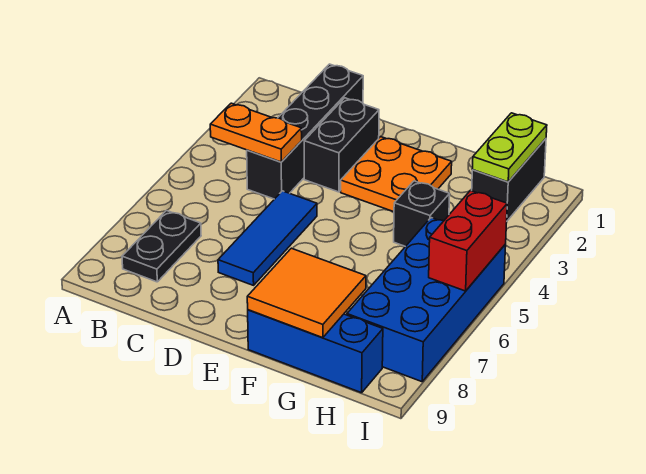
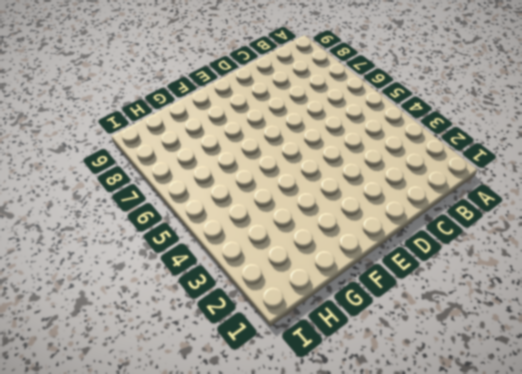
none -> black 1x2 plate [122,210,201,282]
none -> black 1x4 brick [247,64,363,199]
none -> black 1x2 brick [304,98,379,192]

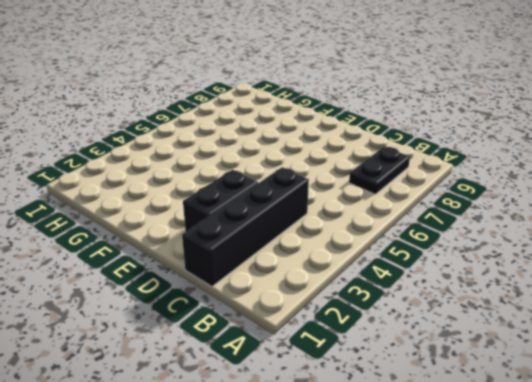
none -> blue 1x3 tile [218,191,317,285]
none -> orange 2x2 plate [341,137,452,212]
none -> blue 1x3 brick [248,310,383,393]

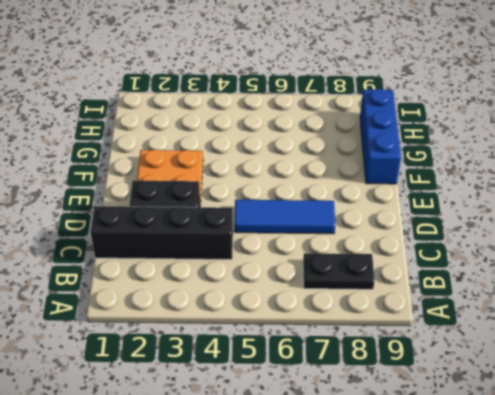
none -> black 1x1 brick [394,181,450,247]
none -> black 1x2 brick [472,139,546,221]
none -> blue 2x4 brick [347,218,506,382]

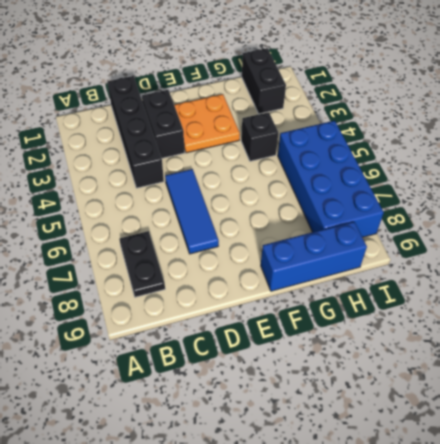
none -> orange 1x2 plate [210,103,302,162]
none -> orange 2x2 tile [247,248,366,338]
none -> lime 1x2 plate [472,113,547,182]

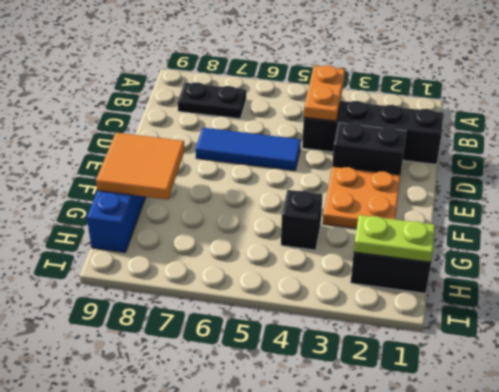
none -> blue 2x4 brick [347,218,506,382]
none -> red 1x2 brick [429,190,507,291]

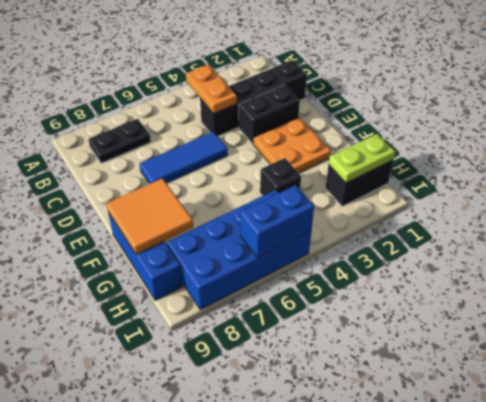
blue 1x2 brick [240,185,314,258] -> red 1x2 brick [429,190,507,291]

